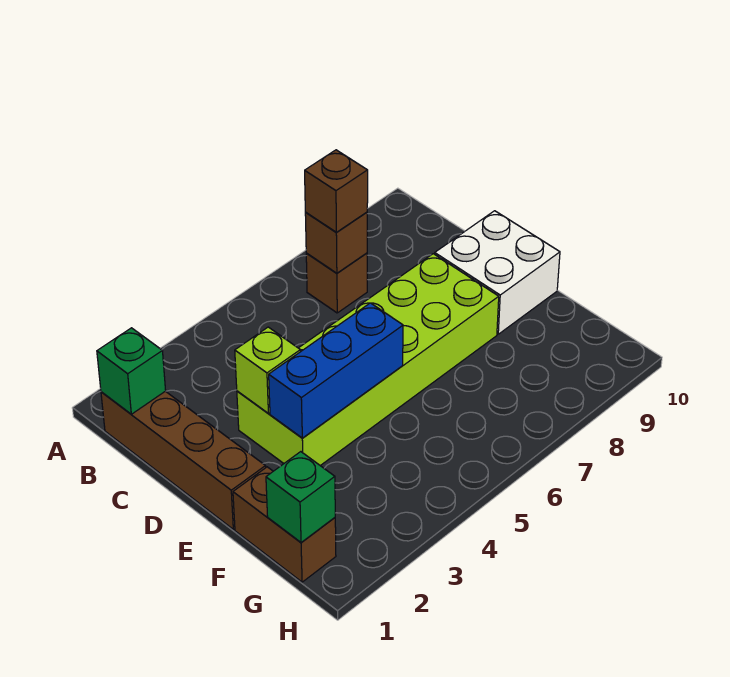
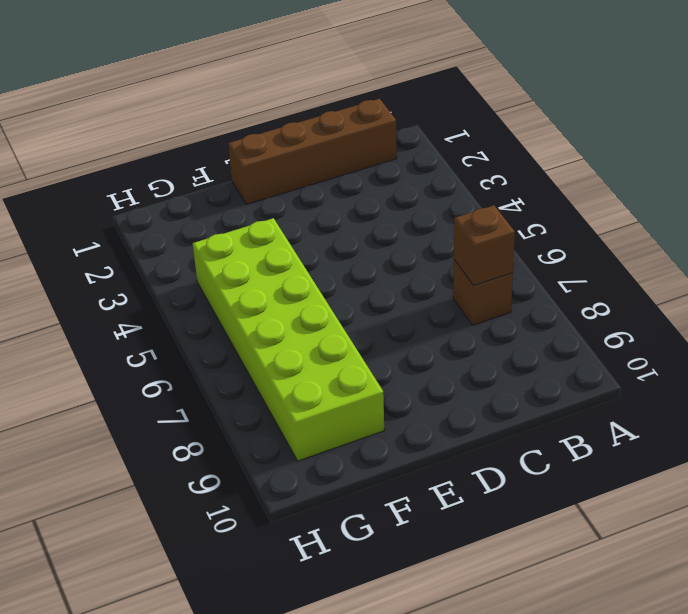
lime 2x6 brick [193,218,384,461] -> lime 2x6 brick moved to [237,254,499,466]
none -> white 2x2 brick [435,211,560,334]
none -> brown 1x2 brick [233,467,336,582]

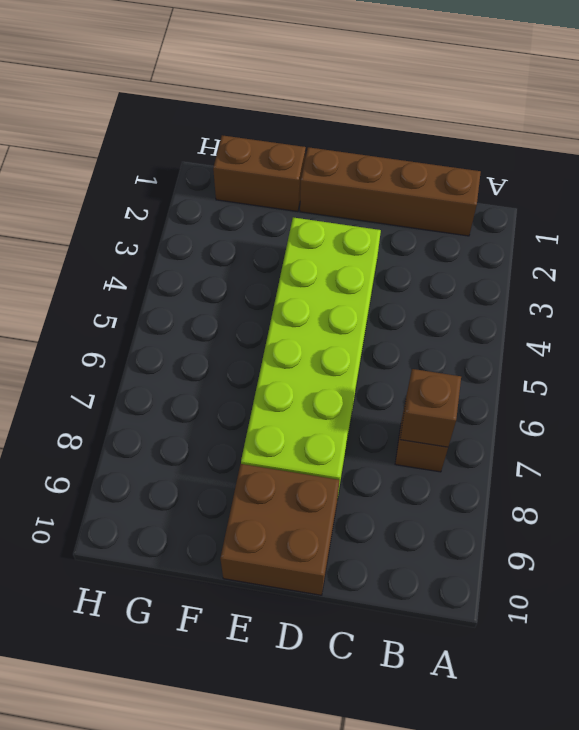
brown 2x2 brick [220,464,339,595] -> white 2x2 brick [435,211,560,334]
none -> green 1x1 brick [97,328,166,414]
none -> lime 1x1 brick [235,327,300,413]

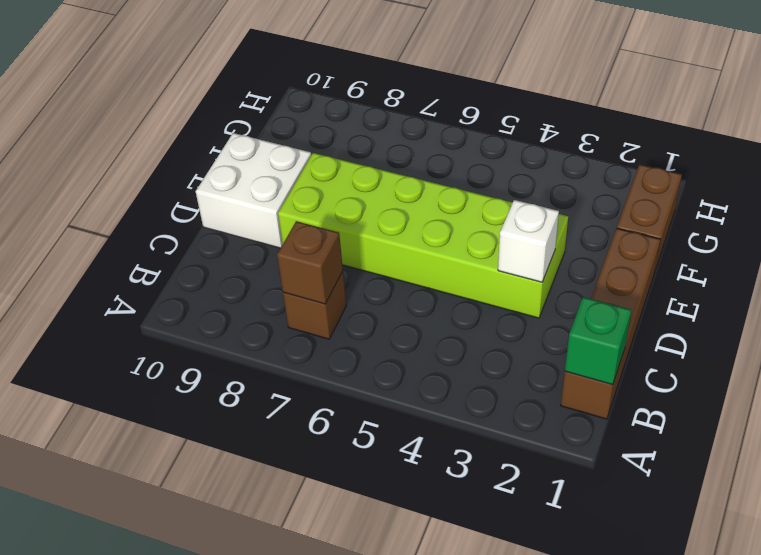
white 1x1 brick [498,200,559,282] -> lime 1x1 brick [235,327,300,413]
none -> blue 1x3 brick [269,303,403,438]
none -> green 1x1 brick [266,452,335,542]

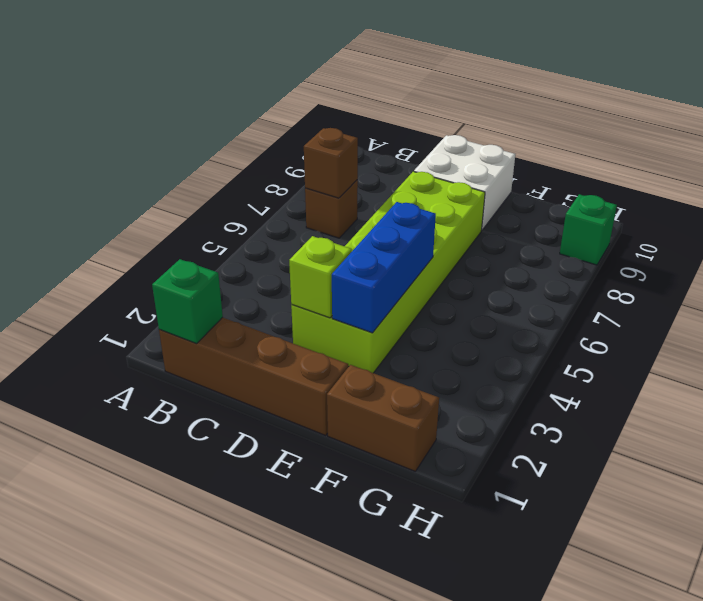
green 1x1 brick [560,194,617,265] -> green 1x1 brick moved to [266,452,335,542]
none -> brown 1x1 brick [305,150,368,233]

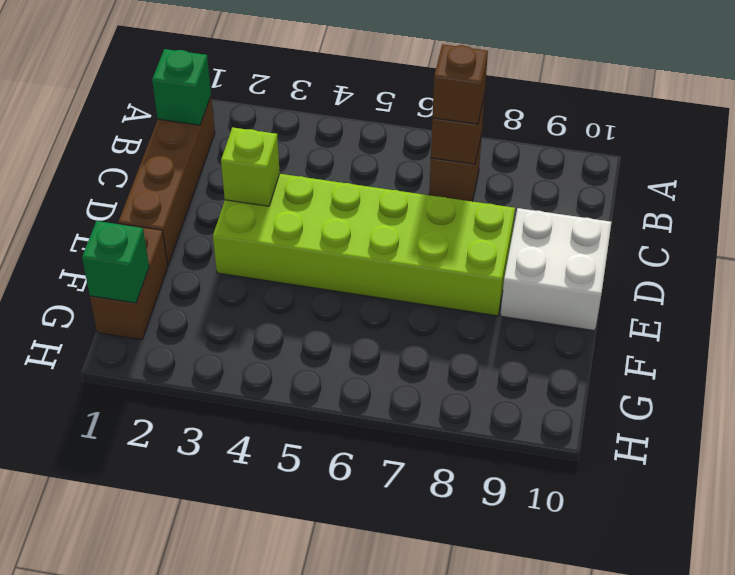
none -> blue 1x3 brick [269,303,403,438]

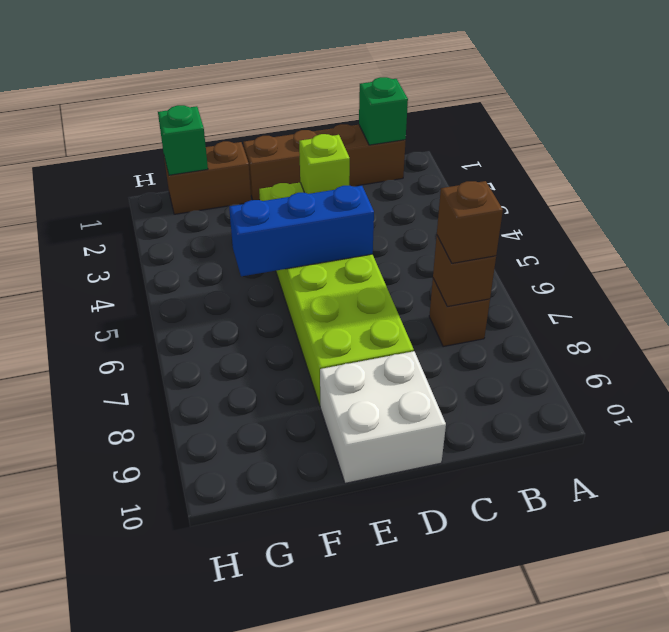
blue 1x3 brick [229,186,374,276] -> blue 1x3 brick turned to [269,303,403,438]

